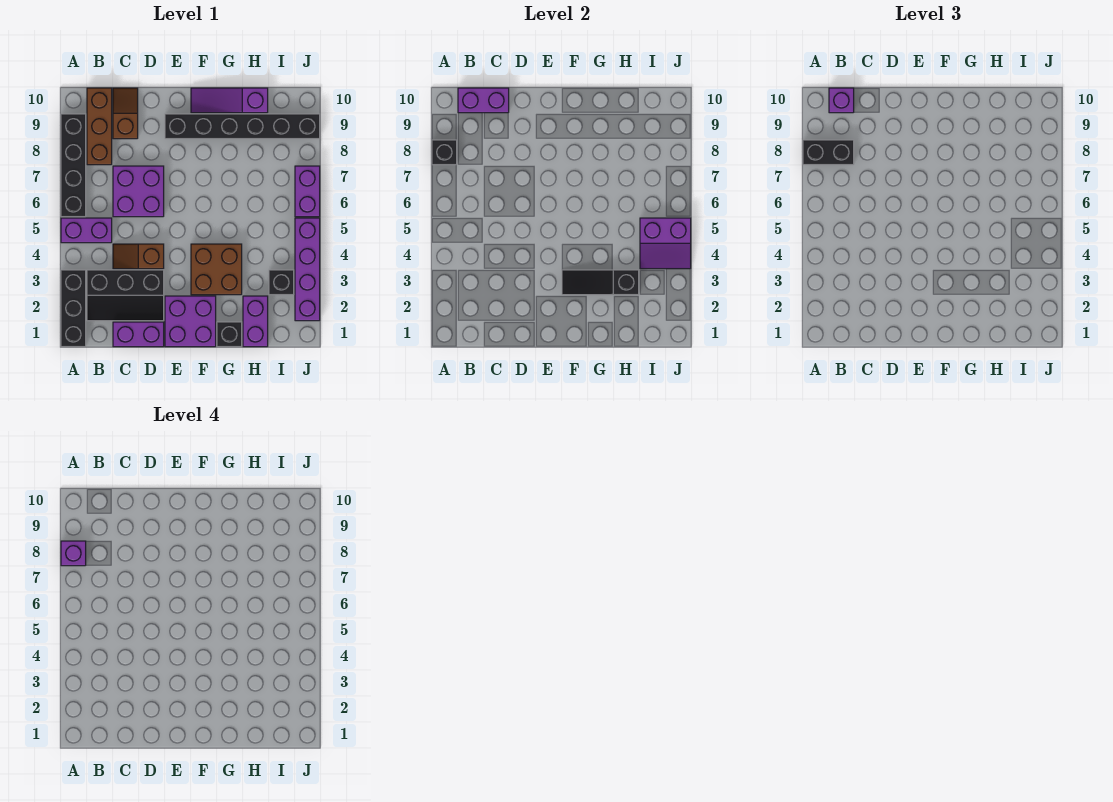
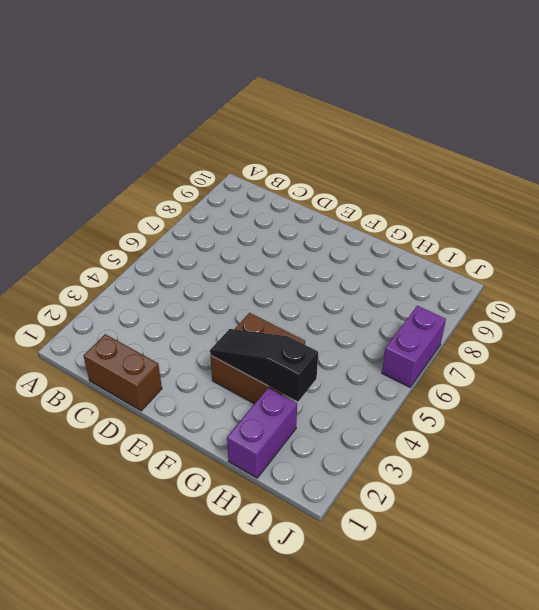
brown 1x2 brick [84,334,162,411] -> purple 1x2 brick [113,322,164,347]
none -> black 1x3 brick [61,270,86,347]
none -> purple 1x2 brick [61,218,112,243]
none -> black 1x4 brick [61,114,86,217]

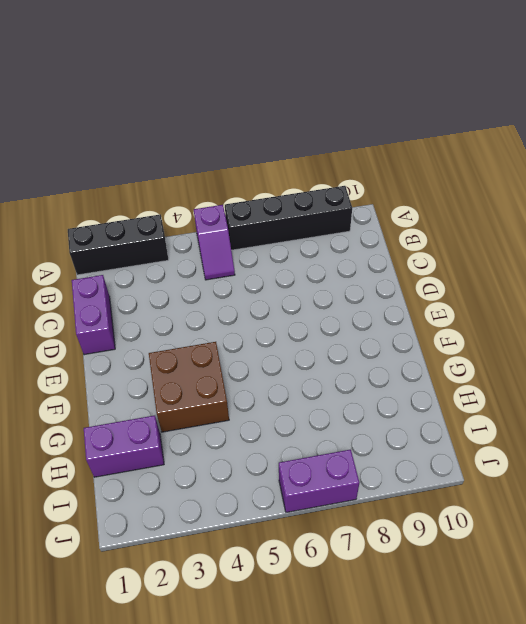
purple 1x2 slope [194,205,235,280] -> purple 1x2 brick [61,218,112,243]
none -> black 2x3 slope [87,270,164,321]
none -> brown 1x3 brick [87,88,112,165]
none -> brown 1x2 slope [113,244,164,269]

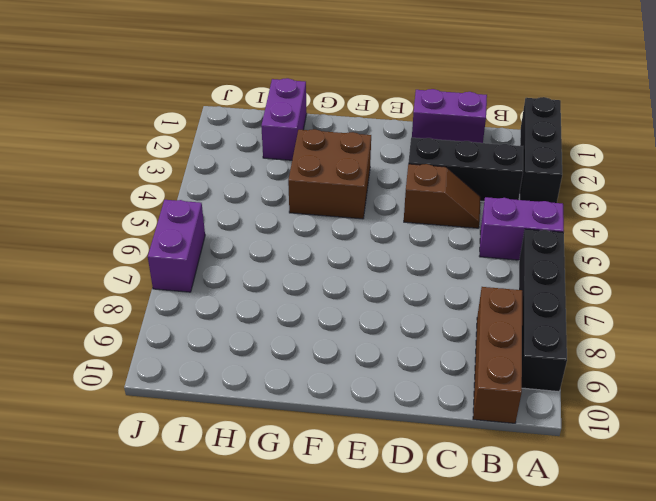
none -> purple 2x2 brick [113,166,164,217]
none -> brown 1x2 slope [113,88,138,139]
none -> purple 2x2 brick [165,296,216,347]

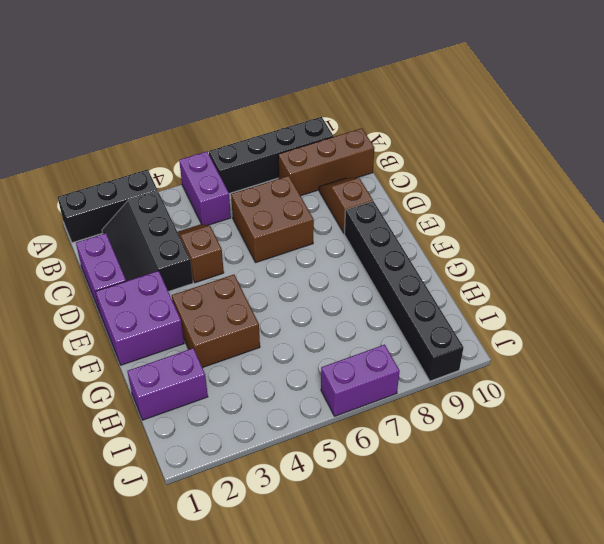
brown 2x2 brick [231,176,314,263] -> purple 2x2 brick [113,166,164,217]
brown 1x2 slope [319,178,373,233] -> brown 1x2 slope turned to [113,88,138,139]
none -> purple 1x3 slope [191,88,268,113]
none -> black 1x1 brick [217,322,242,347]
none -> black 1x1 brick [269,270,294,295]

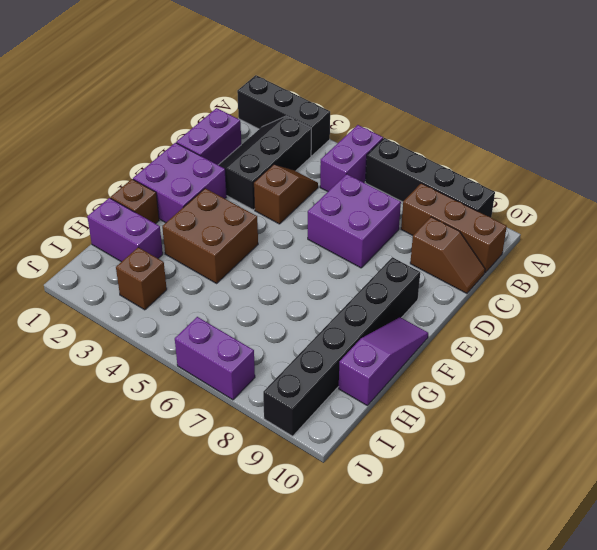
brown 1x1 brick [111,179,159,224] -> black 1x1 brick [217,322,242,347]
brown 1x1 brick [116,247,167,310] -> black 1x1 brick [269,270,294,295]
none -> purple 1x4 brick [295,218,320,321]
none -> black 1x1 brick [432,140,457,165]
none -> purple 1x2 brick [458,88,509,113]

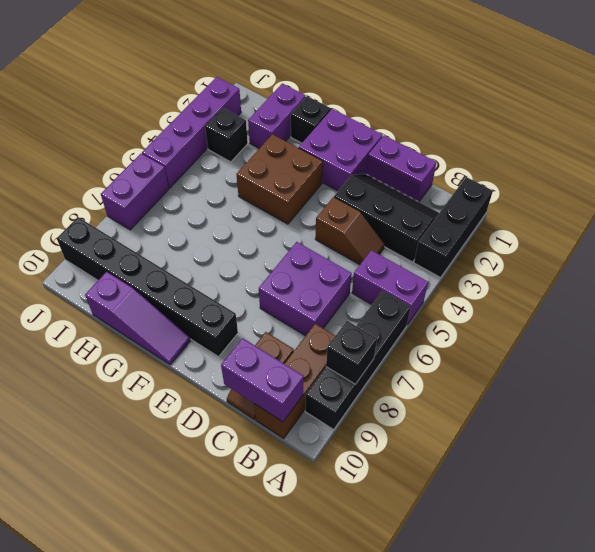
none -> black 1x3 slope [562,270,639,295]
none -> purple 2x2 slope [640,218,691,269]
none -> black 1x2 brick [803,140,854,165]

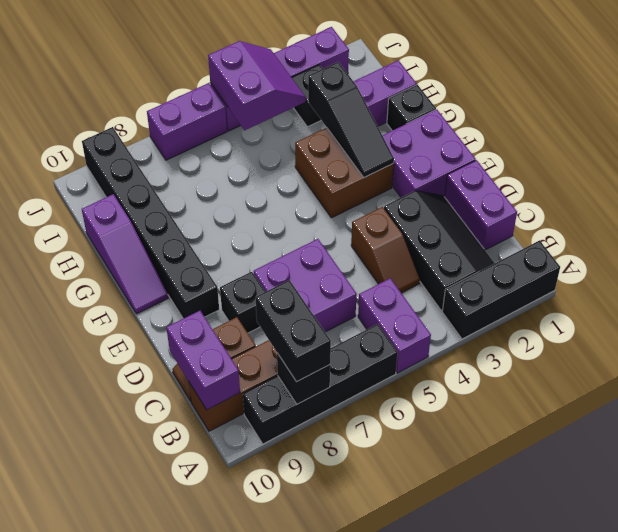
black 1x1 brick [220,272,265,333] -> none
none -> purple 1x1 brick [829,88,854,113]
none -> purple 1x1 brick [61,541,86,566]

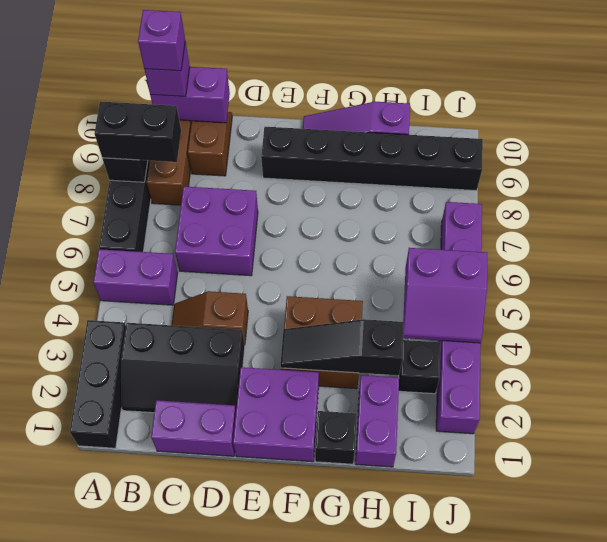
purple 1x1 brick [138,10,185,71] -> purple 1x1 brick moved to [61,541,86,566]

